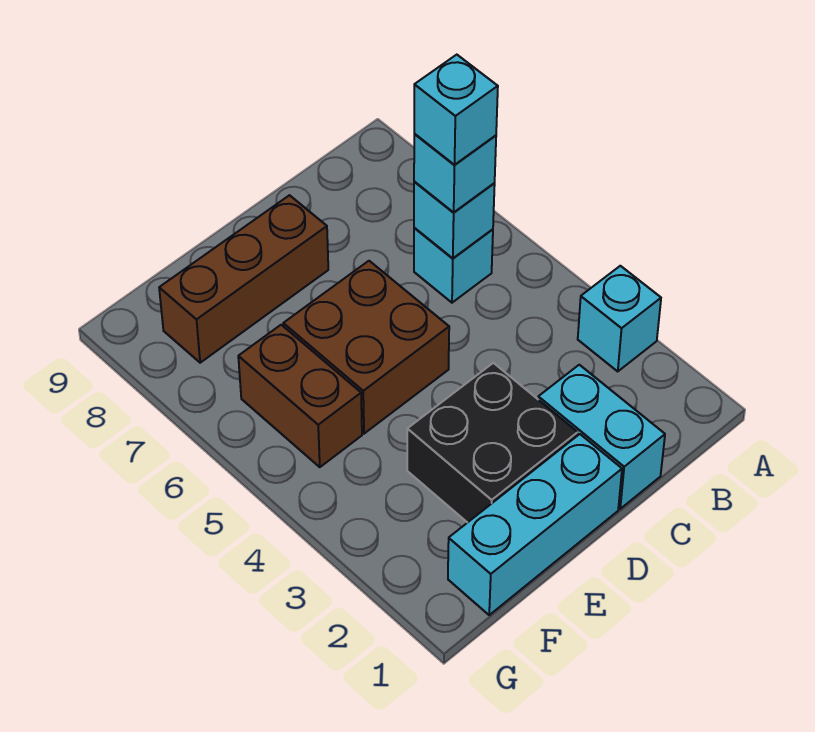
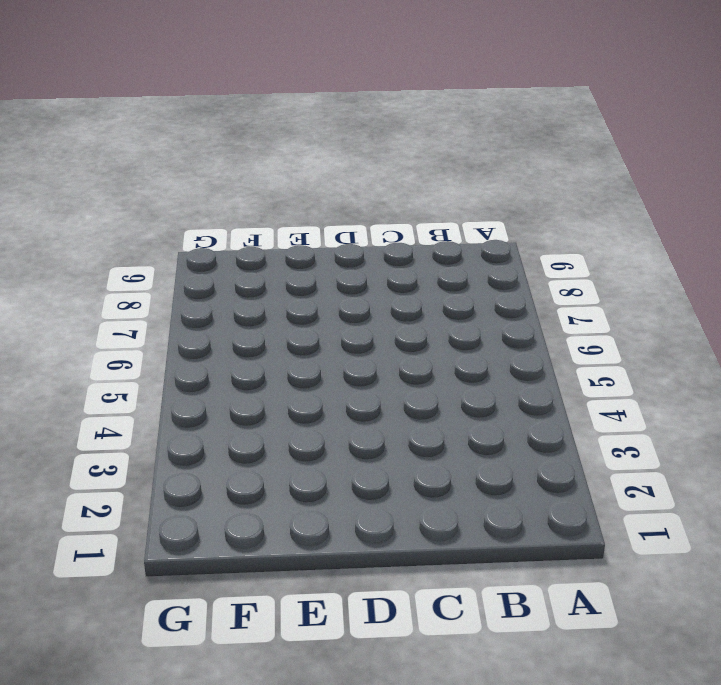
none -> cyan 1x1 brick [578,266,661,371]
none -> cyan 1x1 brick [414,228,493,303]

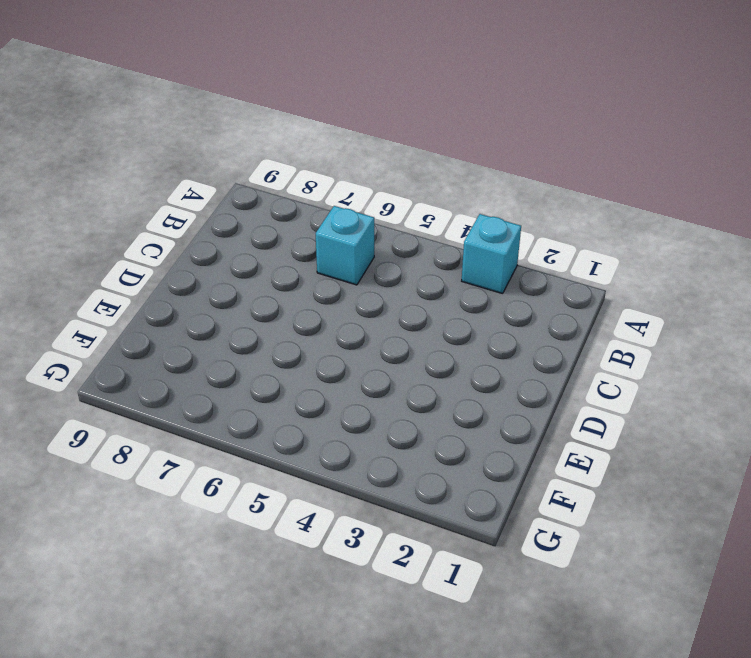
none -> cyan 1x2 brick [538,365,665,509]
none -> cyan 1x3 brick [448,434,622,615]

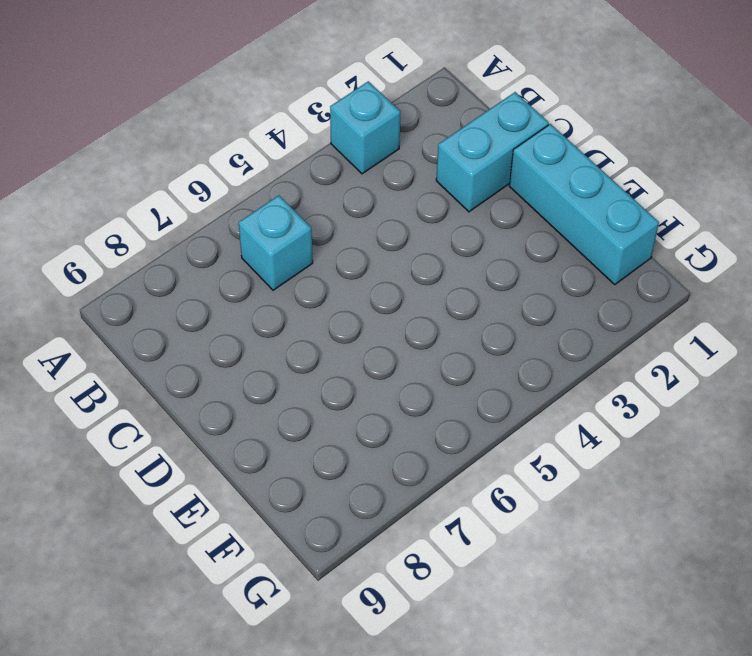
none -> black 2x2 brick [407,363,578,523]
none -> brown 2x2 brick [283,261,449,434]

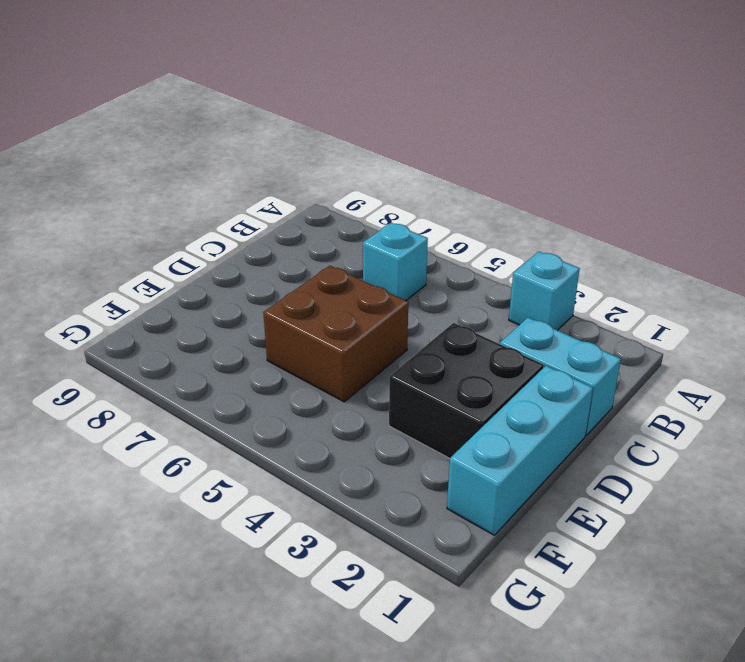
none -> brown 1x3 brick [159,195,328,363]
none -> brown 1x2 brick [238,325,362,467]

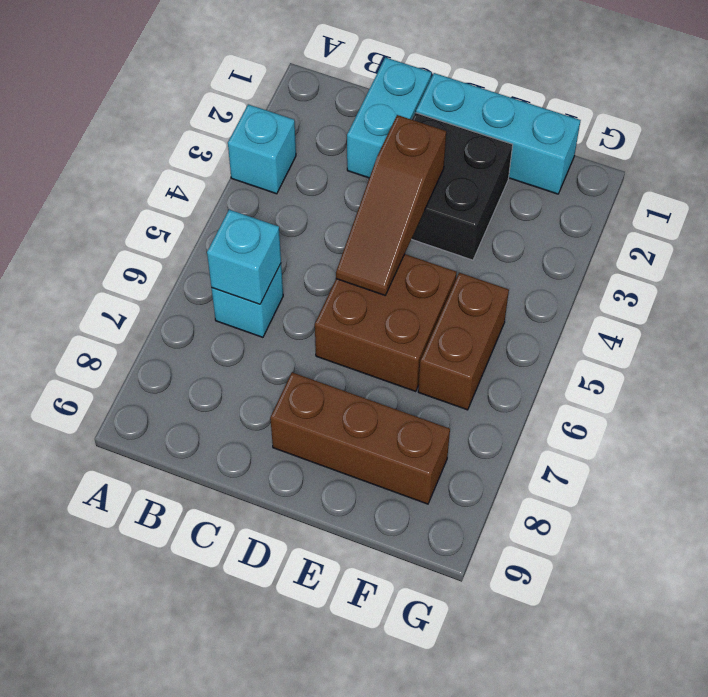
brown 1x3 slope [336,115,446,295] -> none
none -> cyan 1x1 brick [414,134,496,213]
none -> cyan 1x1 brick [414,55,498,165]

